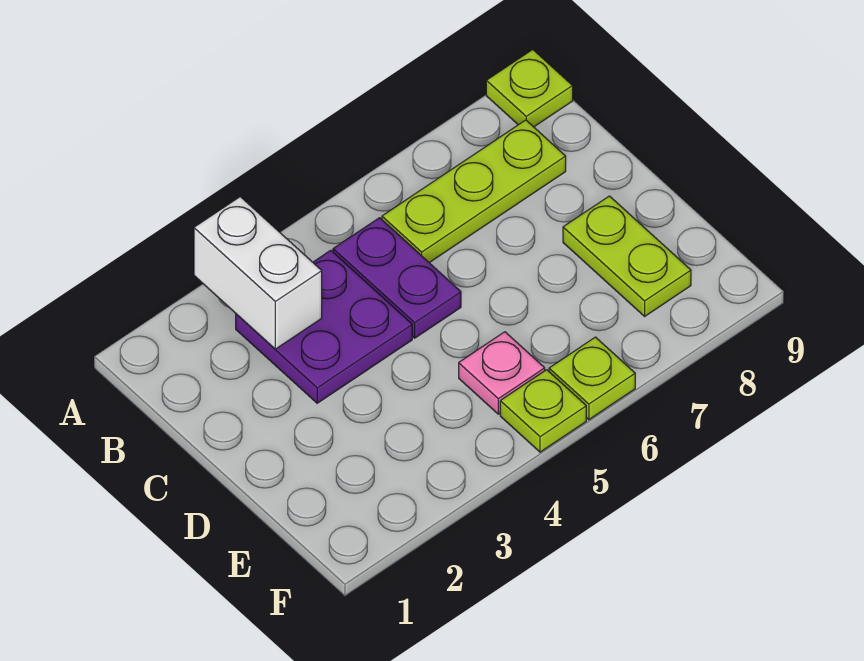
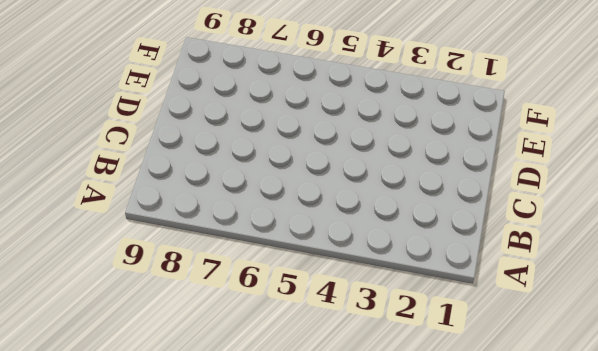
none -> lime 1x1 plate [486,50,573,127]
none -> purple 2x2 plate [236,250,412,403]

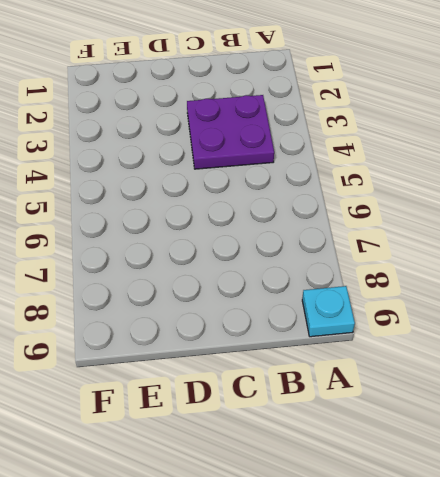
cyan 1x1 plate [302,286,355,337] -> lime 1x1 plate [486,50,573,127]
none -> purple 1x2 plate [333,218,461,338]
none -> lime 1x3 plate [382,120,566,263]

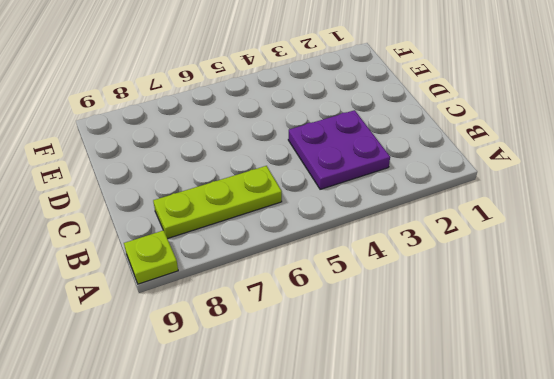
none -> purple 1x2 plate [333,218,461,338]
none -> lime 1x2 plate [563,196,691,316]

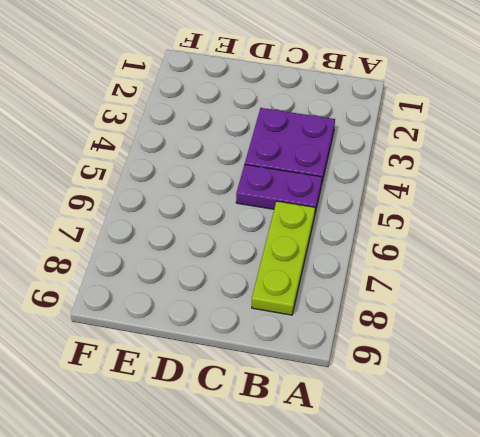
none -> lime 1x1 plate [486,50,573,127]
none -> lime 1x2 plate [563,196,691,316]

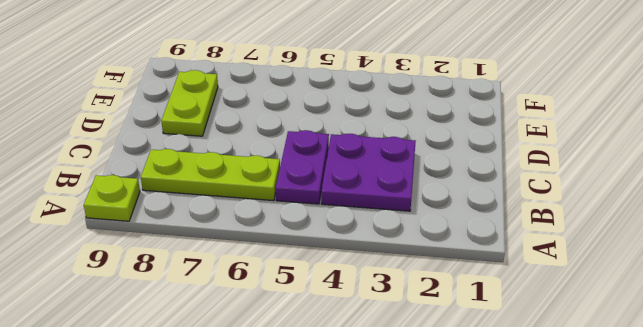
none -> pink 1x1 plate [459,332,545,414]
none -> lime 1x1 plate [500,370,586,452]

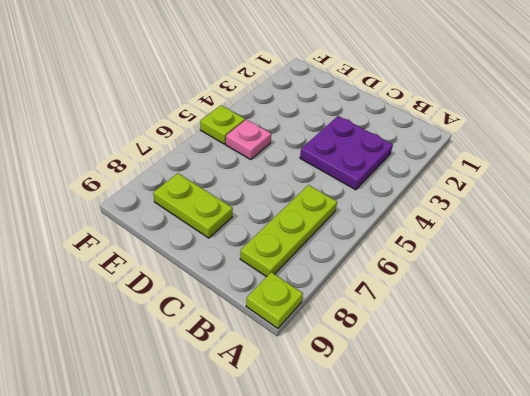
none -> purple 1x2 plate [333,218,461,338]
none -> lime 1x1 plate [549,337,635,420]

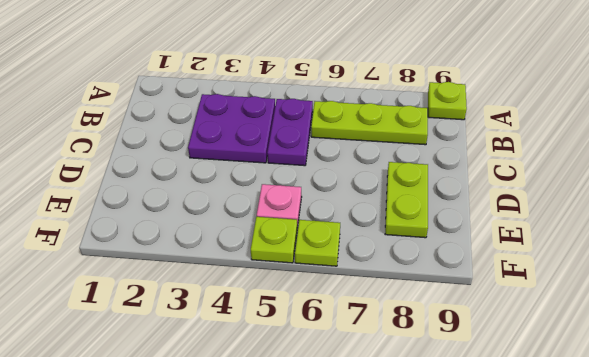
none -> white 1x2 brick [194,197,322,349]

